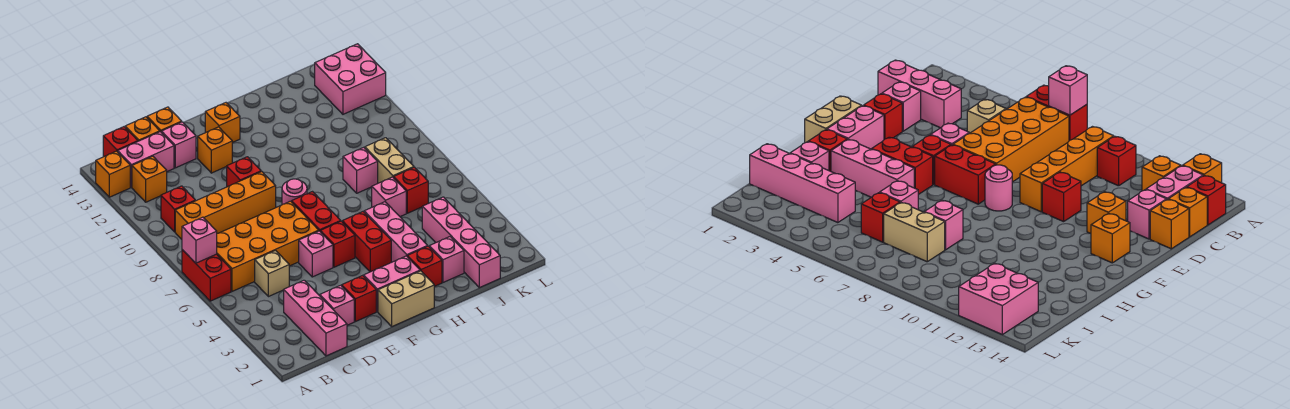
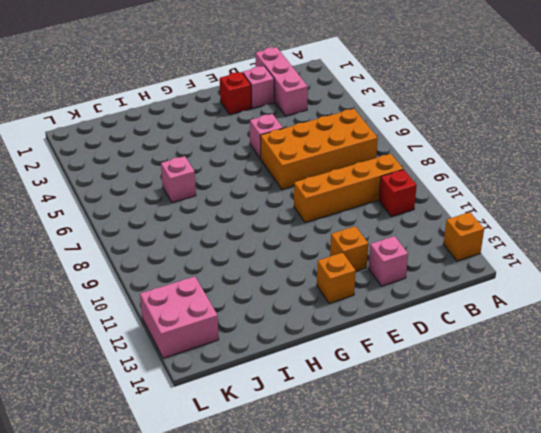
none -> red 1x2 brick [182,250,231,301]
none -> orange 1x1 brick [132,156,167,202]
none -> pink 1x2 brick [118,132,174,187]
none -> red 1x1 brick [103,127,138,157]

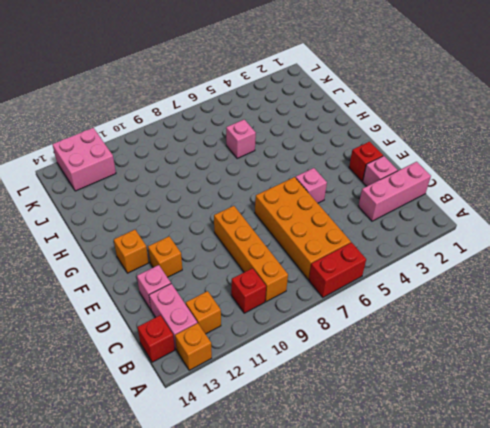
none -> tan 1x1 brick [255,251,289,297]
none -> orange 1x1 brick [125,117,160,141]
none -> orange 1x1 brick [147,107,182,132]
none -> red 1x1 brick [227,157,261,187]

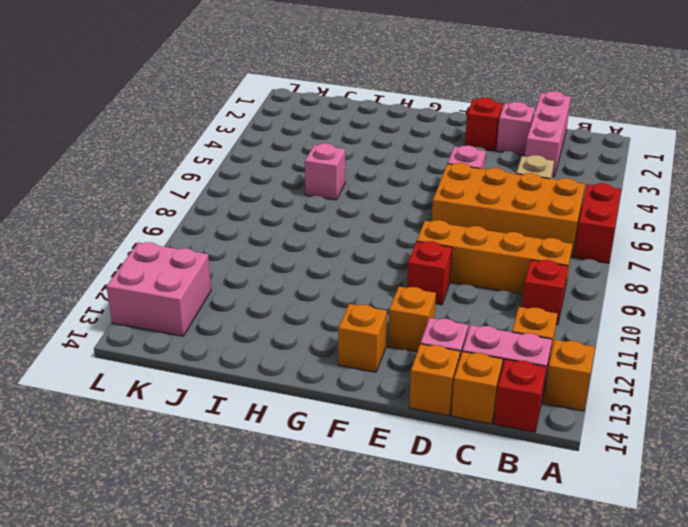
none -> tan 1x2 brick [378,271,434,326]
none -> pink 1x2 brick [364,256,420,312]
none -> red 1x1 brick [320,221,355,267]
none -> red 1x2 brick [292,192,340,231]

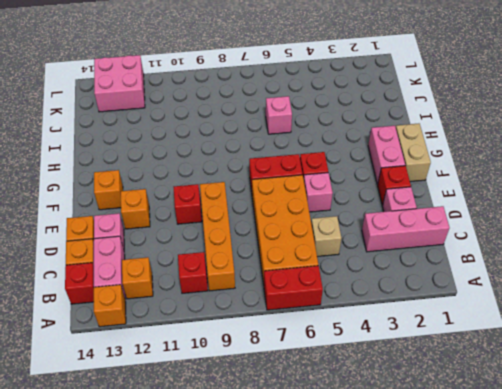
none -> pink 1x1 round brick [282,179,307,204]
none -> red 1x2 brick [342,212,391,272]
none -> red 1x1 brick [407,246,442,286]
none -> pink 1x3 brick [364,202,427,262]

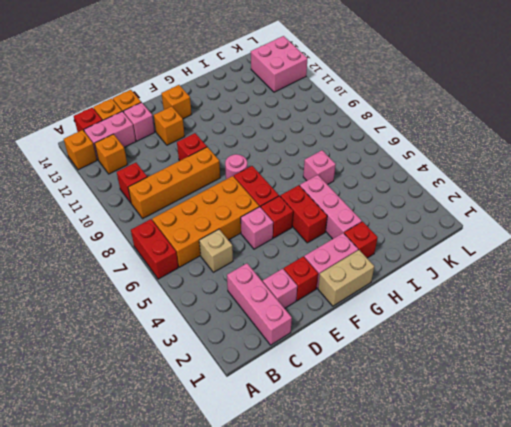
none -> pink 1x1 brick [429,237,464,282]
none -> pink 1x1 brick [343,147,378,193]
none -> pink 1x4 brick [422,197,500,288]
none -> red 1x1 brick [394,167,428,213]

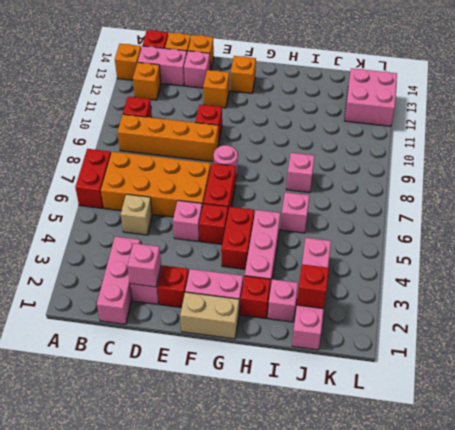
pink 1x1 brick [128,243,161,287] -> pink 1x1 brick moved to [182,217,217,263]
red 1x1 brick [297,264,329,309] -> red 1x1 brick moved to [394,167,428,213]
none -> tan 1x2 brick [365,138,414,183]

